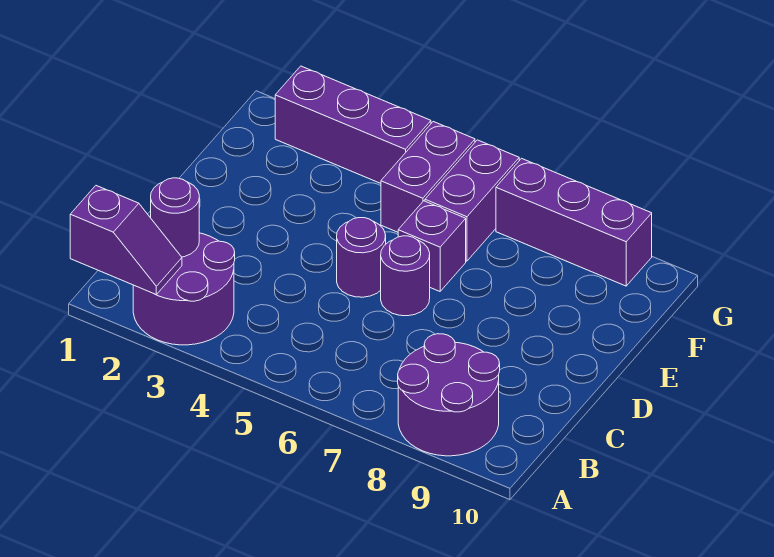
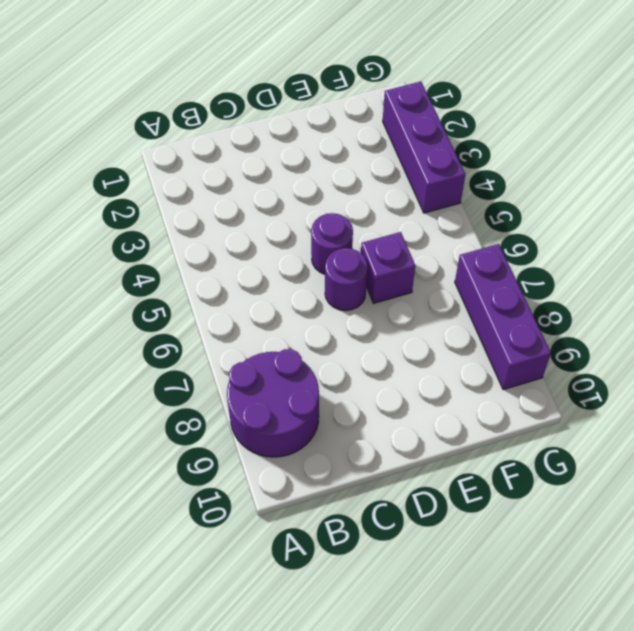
none -> purple 2x2 round brick [133,233,235,345]
none -> purple 1x2 brick [381,122,475,232]

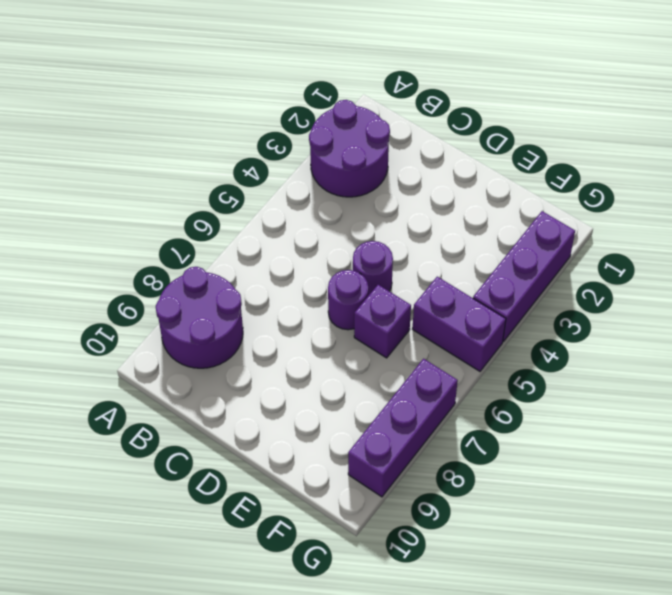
none -> purple 1x2 brick [425,140,519,261]
none -> purple 1x2 slope [70,186,182,294]

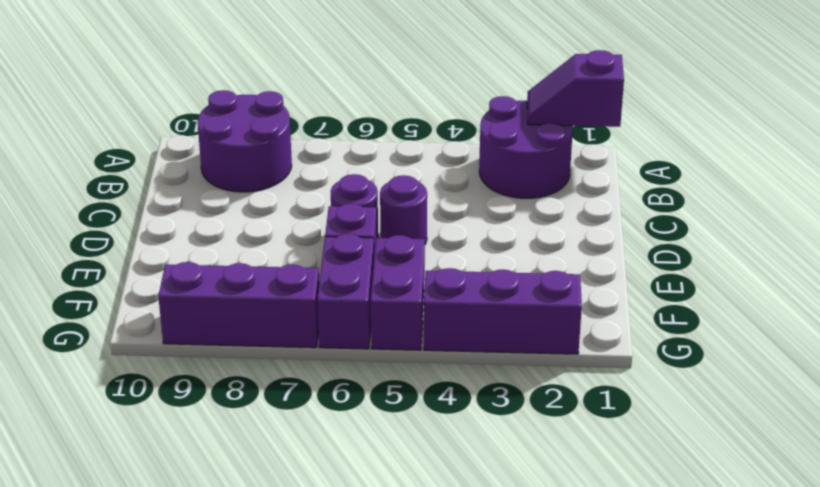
none -> purple 1x1 round brick [151,178,199,257]

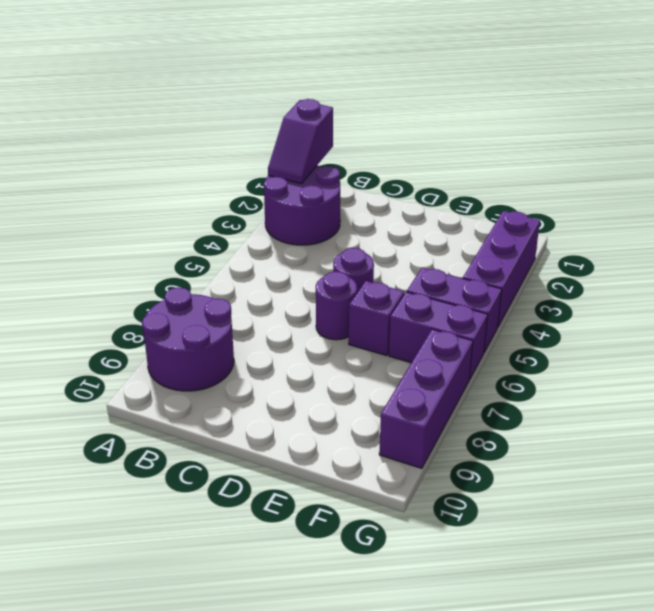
none -> purple 1x1 round brick [151,178,199,257]

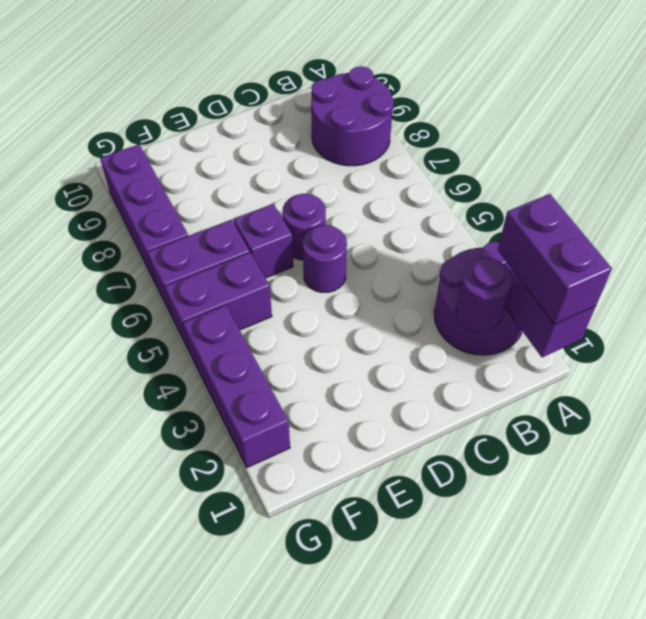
purple 1x2 brick [498,194,612,325] -> none

